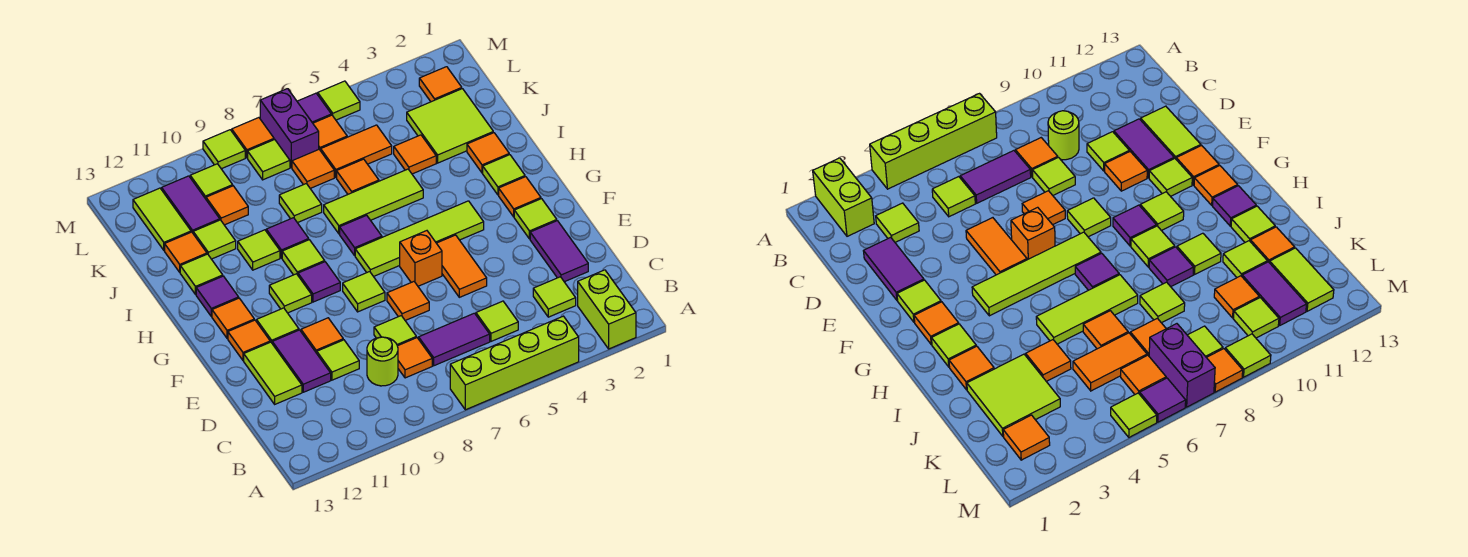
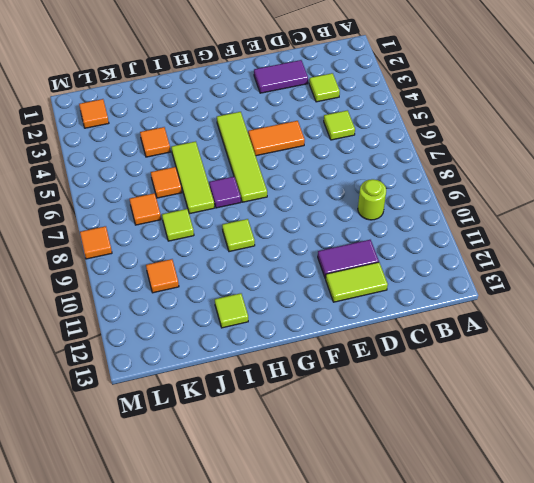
none -> lime 1x2 brick [578,270,636,349]
none -> lime 1x4 brick [450,316,579,410]
none -> purple 1x2 tile [419,313,490,366]
none -> orange 1x1 tile [398,338,432,378]

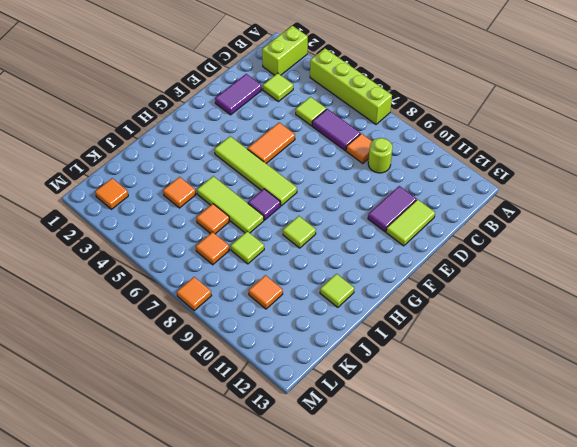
none -> lime 1x1 tile [374,316,416,346]
none -> lime 1x1 tile [317,340,359,380]
none -> orange 1x1 tile [387,282,429,320]
none -> orange 1x1 tile [301,318,343,353]

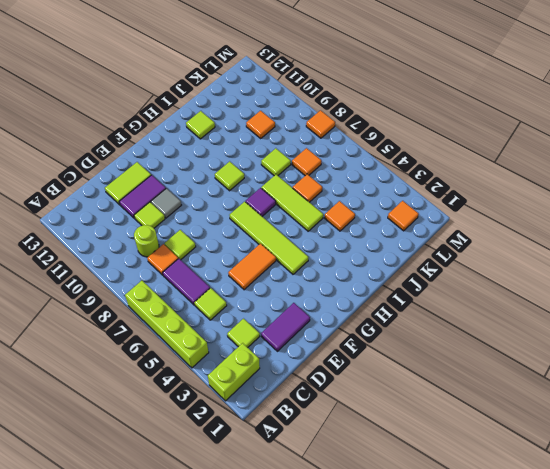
grey 1x1 tile [151,188,181,218] -> orange 1x1 tile [301,318,343,353]
none -> orange 1x1 tile [387,282,429,320]
none -> lime 1x1 tile [514,199,557,239]
none -> orange 1x1 brick [400,231,442,286]
none -> lime 1x1 tile [343,272,385,312]

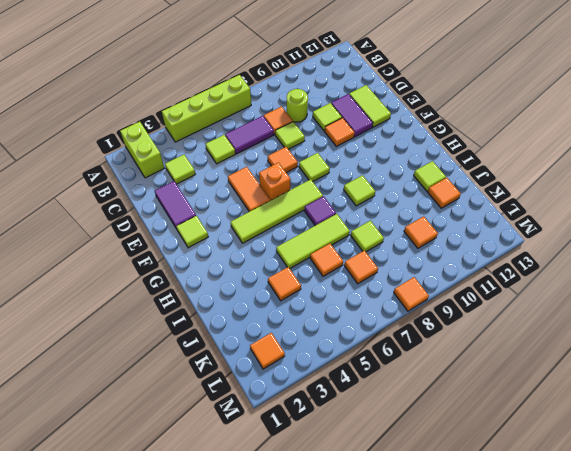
none -> lime 1x1 tile [257,308,299,343]
none -> orange 1x1 tile [228,320,270,360]
none -> orange 1x1 tile [499,177,541,217]
none -> purple 1x1 tile [298,262,340,302]

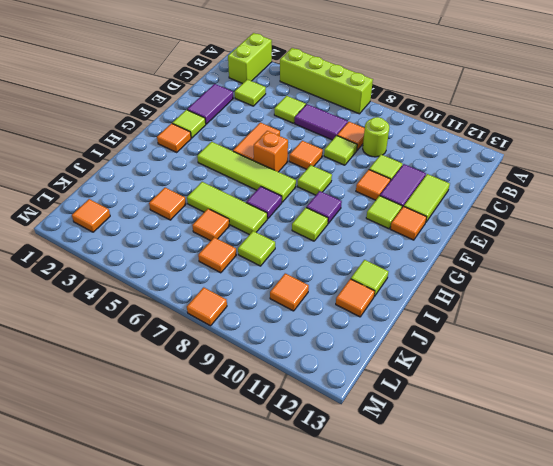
none -> lime 1x1 tile [269,274,312,313]
none -> orange 1x1 tile [212,298,254,339]
none -> lime 1x1 tile [483,155,525,195]
none -> purple 1x1 tile [196,276,239,316]

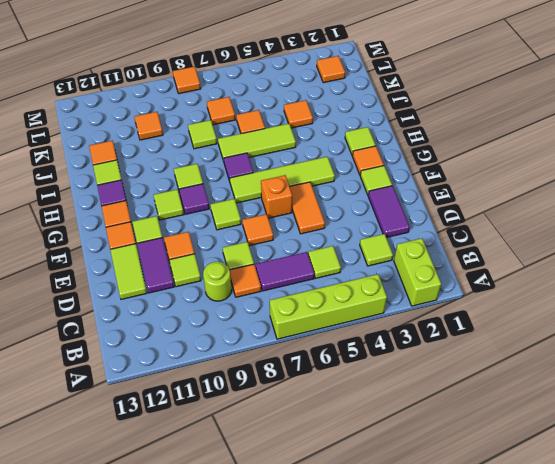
none -> orange 1x1 tile [467,133,509,173]
none -> purple 1x1 tile [266,218,309,258]
none -> lime 1x1 tile [238,230,280,270]
none -> lime 2x2 tile [407,89,493,163]

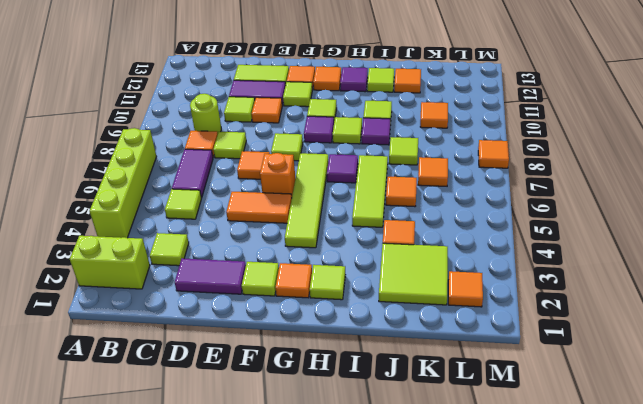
none -> orange 1x1 tile [467,133,509,173]
none -> lime 1x1 tile [193,220,236,259]
none -> orange 1x2 tile [321,125,392,177]
none -> purple 1x2 tile [162,176,220,233]

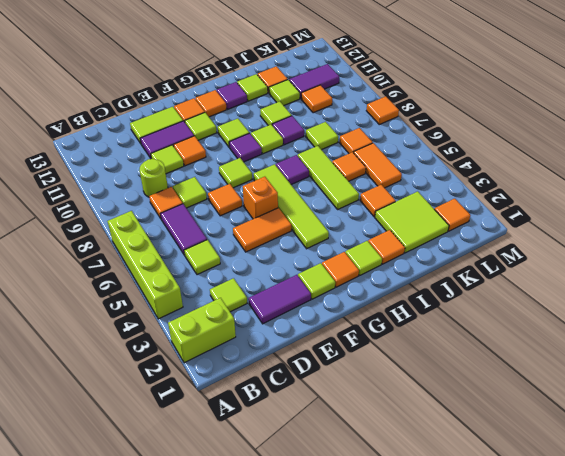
none -> lime 1x2 tile [133,188,191,250]
none -> orange 1x1 tile [313,115,347,151]
none -> purple 1x2 brick [260,89,319,168]
none -> lime 1x1 tile [248,140,290,180]

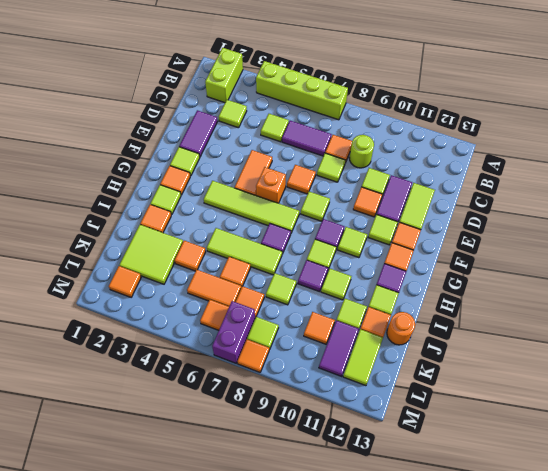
orange 1x1 round brick [387,312,415,345] -> none
none -> lime 1x1 tile [190,164,233,199]
none -> lime 1x1 tile [318,81,360,120]
none -> purple 1x1 tile [297,93,331,123]
none -> lime 1x1 tile [203,130,245,169]

